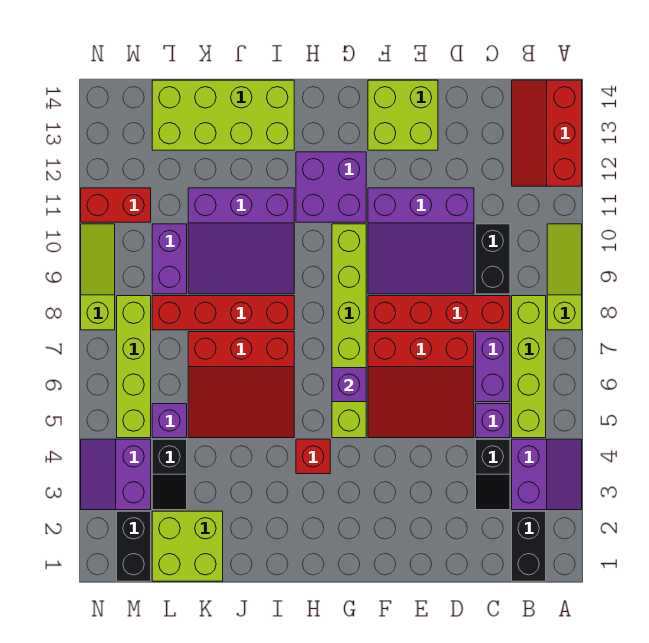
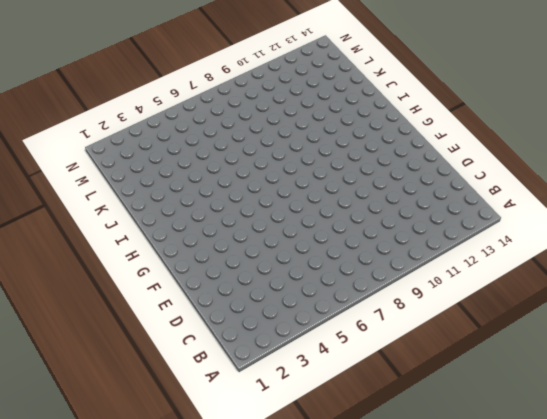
none -> purple 2x2 slope [512,439,582,510]
none -> lime 1x3 slope [547,224,582,330]
none -> red 2x3 slope [512,80,582,186]
none -> black 1x2 brick [512,511,546,581]

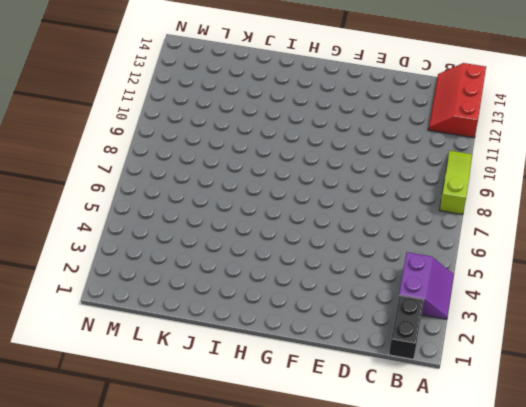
none -> lime 1x4 brick [512,296,546,438]
none -> black 1x2 slope [476,439,510,510]
none -> purple 1x1 brick [476,404,510,438]
none -> purple 1x2 brick [476,332,510,402]

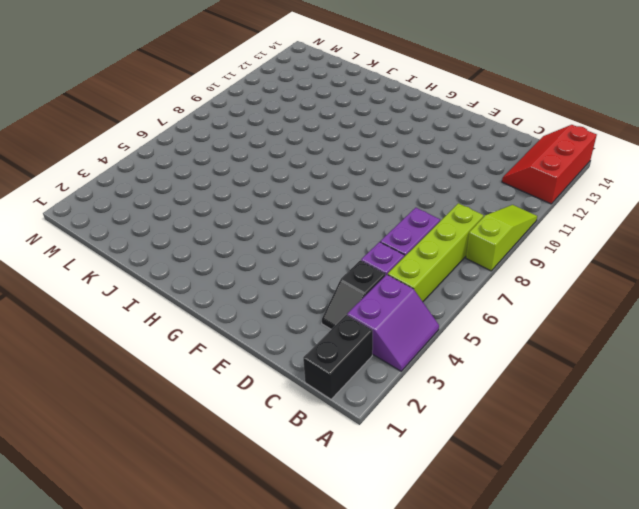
none -> red 1x4 brick [368,296,510,330]
none -> black 1x2 brick [476,224,510,294]
none -> red 3x3 slope [368,332,474,438]
none -> purple 3x3 slope [368,188,474,294]

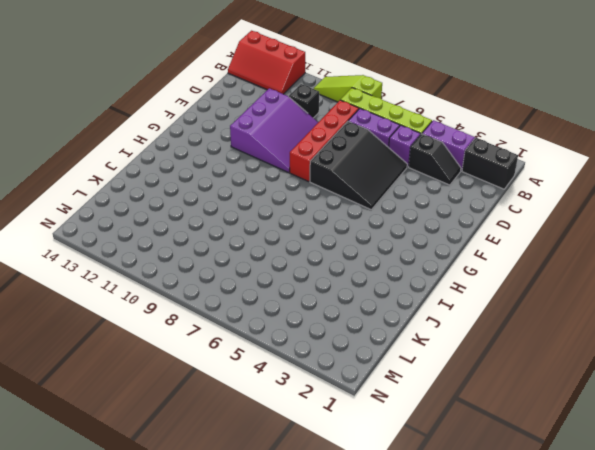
black 1x1 brick [289,84,319,118] -> black 1x2 brick [476,224,510,294]
black 3x3 slope [310,122,407,210] -> red 3x3 slope [368,332,474,438]
none -> lime 2x2 brick [368,80,438,150]
none -> lime 1x6 brick [332,224,366,438]
none -> purple 2x2 brick [296,152,366,222]
none -> red 1x1 brick [296,439,330,474]

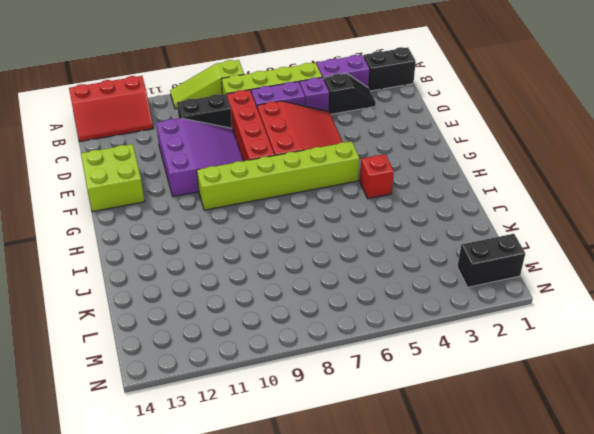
none -> purple 2x2 brick [296,152,366,222]
none -> red 3x3 slope [188,332,294,438]
none -> red 1x4 brick [152,296,294,330]
none -> purple 3x3 slope [188,188,294,294]

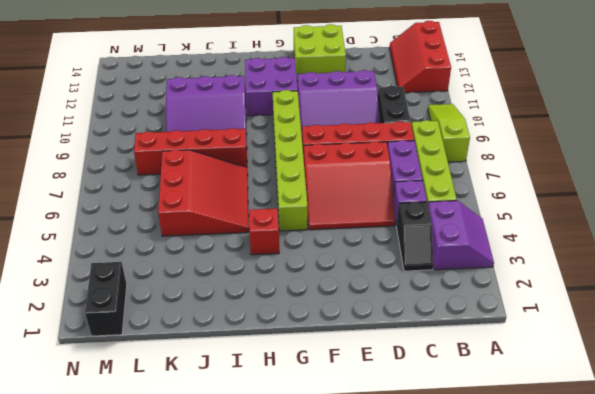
red 3x3 slope [158,150,249,236] -> red 3x3 slope turned to [188,332,294,438]
none -> black 1x2 brick [512,511,546,581]
none -> lime 2x4 brick [152,80,294,150]
none -> lime 2x2 brick [152,511,223,581]
none -> black 1x2 slope [152,439,187,510]

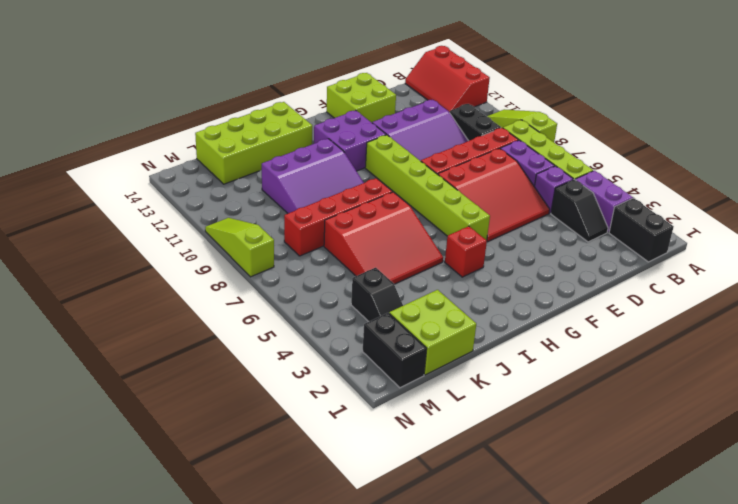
none -> purple 1x1 brick [152,404,187,438]
none -> purple 1x2 brick [152,224,187,294]
none -> purple 2x2 slope [81,439,151,510]
none -> lime 1x4 brick [117,296,151,438]

